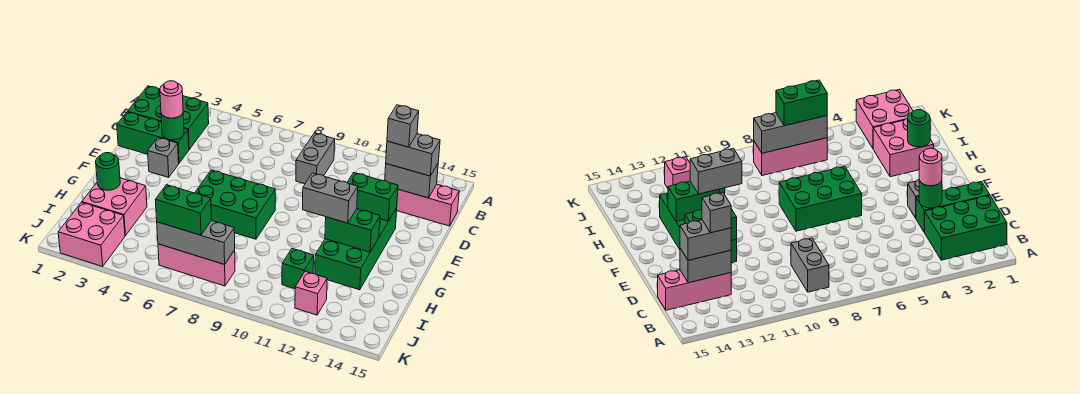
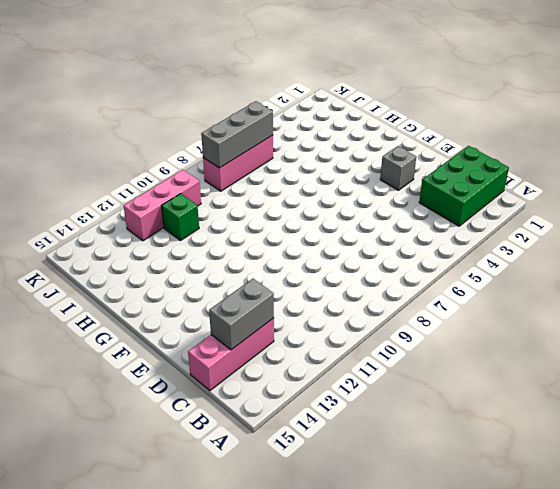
pink 1x3 brick [124,170,201,241] -> pink 1x1 brick [295,271,327,315]
none -> grey 1x2 brick [296,133,335,184]
none -> green 1x3 brick [117,112,189,163]
none -> green 2x4 brick [315,208,397,290]

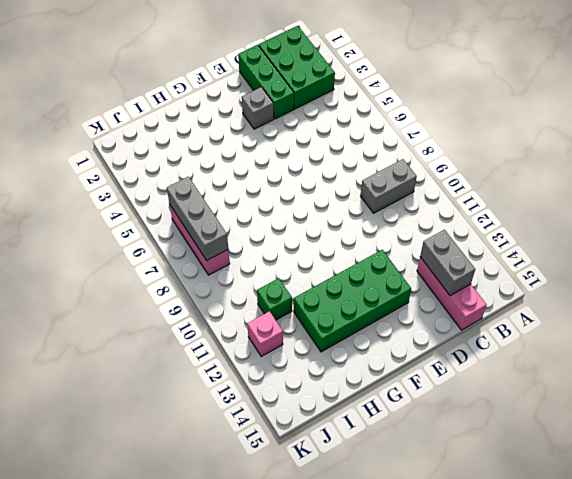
none -> green 2x3 brick [195,170,275,239]
none -> pink 2x2 brick [82,178,147,236]
none -> pink 2x2 brick [58,202,125,266]

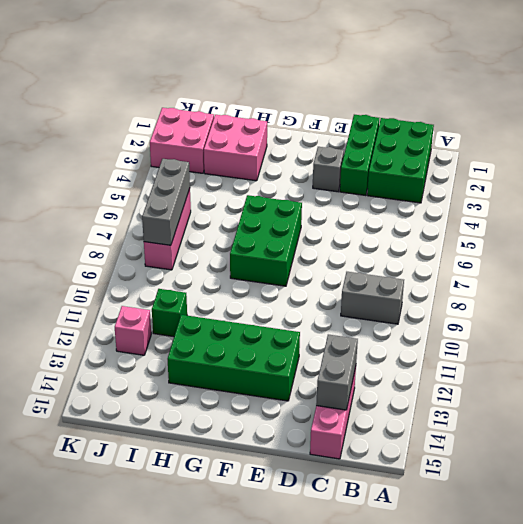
none -> green 1x1 round brick [161,113,184,140]
none -> green 1x2 brick [347,173,398,221]
none -> green 1x2 brick [325,209,380,252]

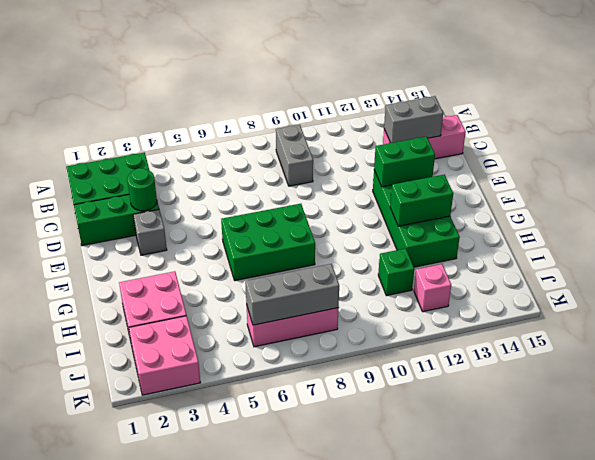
none -> green 1x1 round brick [96,153,120,190]
none -> grey 1x2 brick [386,134,440,176]
none -> pink 1x1 round brick [160,81,183,118]

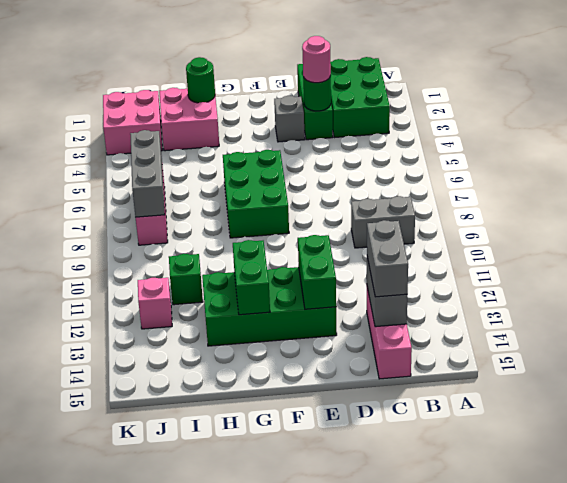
none -> grey 1x2 brick [303,173,358,223]
none -> green 1x2 brick [155,185,212,235]
none -> grey 1x1 brick [387,105,419,147]

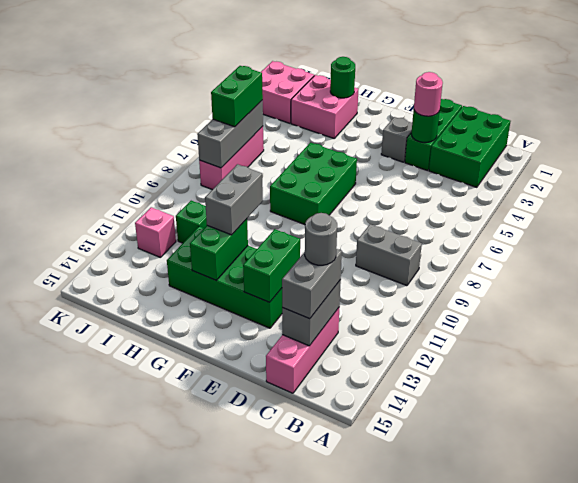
grey 1x1 round brick [305,213,337,265] -> grey 1x1 brick [387,105,419,147]

